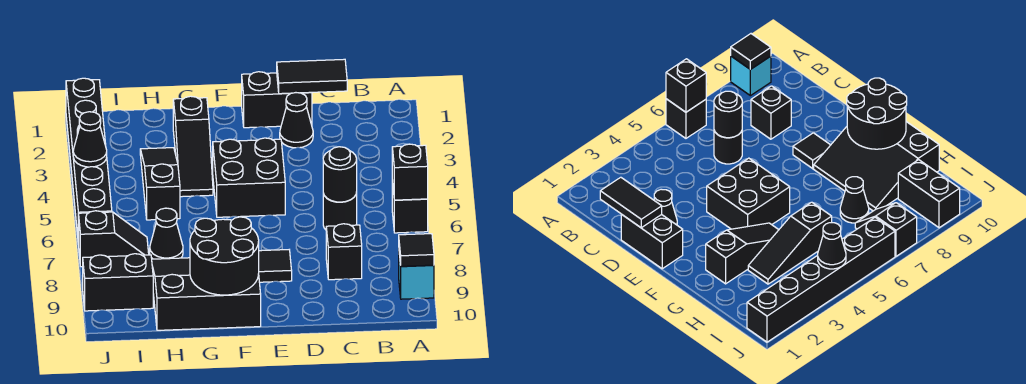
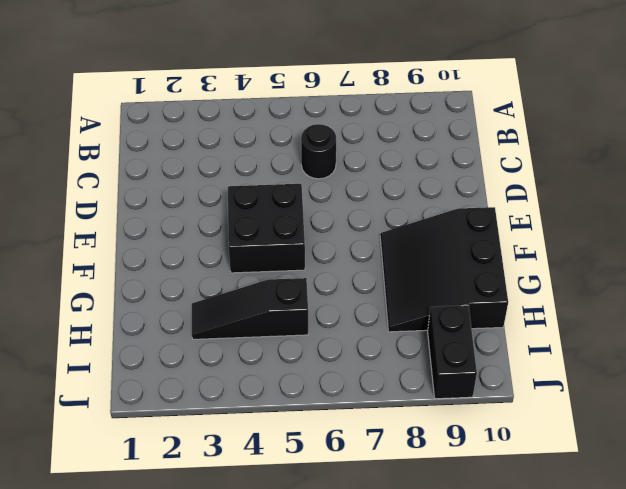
none -> black 1x1 brick [392,181,428,233]
none -> cyan 1x1 brick [399,255,434,299]
none -> black 1x1 brick [326,224,362,280]

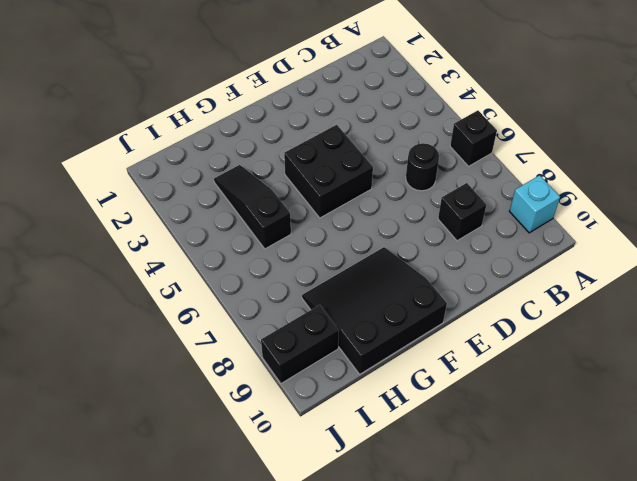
none -> black 1x2 brick [242,72,312,128]
none -> black 1x1 cone [280,93,313,148]
none -> black 1x1 tile [259,250,292,282]

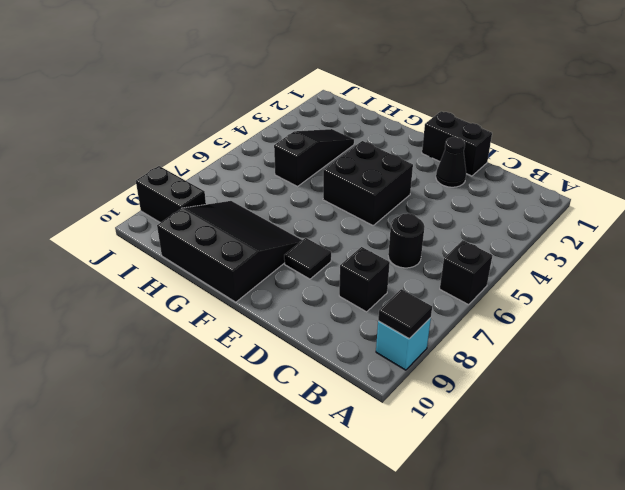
none -> black 1x3 slope [173,96,213,197]
none -> black 1x1 cone [150,208,183,259]
none -> black 1x2 slope [79,211,149,267]

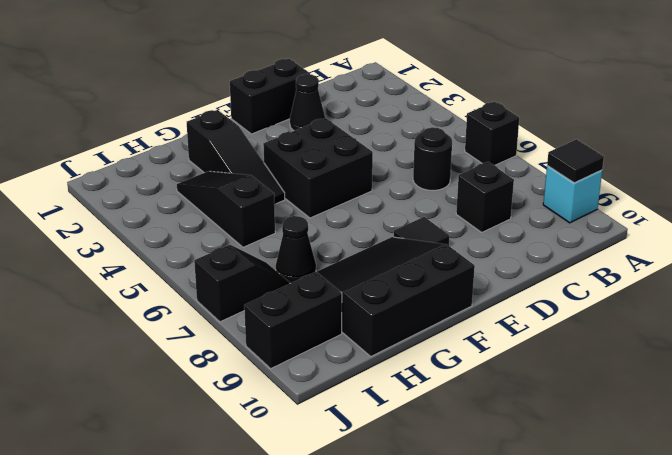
none -> black 1x6 brick [66,78,112,244]
none -> black 1x1 brick [392,144,428,200]
none -> black 1x2 tile [277,59,347,94]

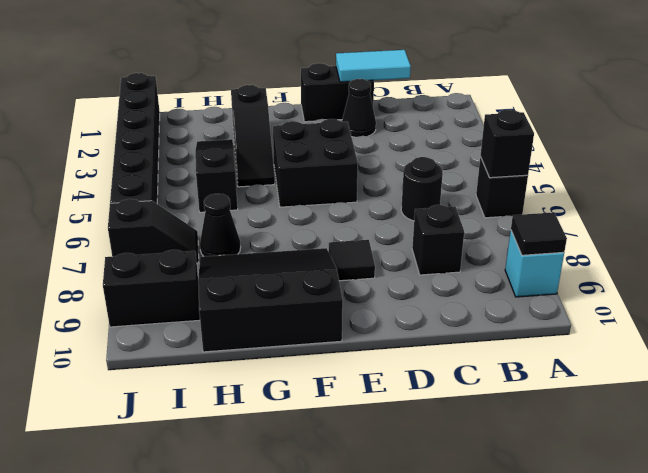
cyan 1x2 tile [336,50,411,82] -> black 1x2 tile [277,59,347,94]
none -> black 1x1 round brick [323,147,357,202]
none -> black 2x2 round brick [190,217,259,295]
none -> black 1x1 cone [73,112,107,167]

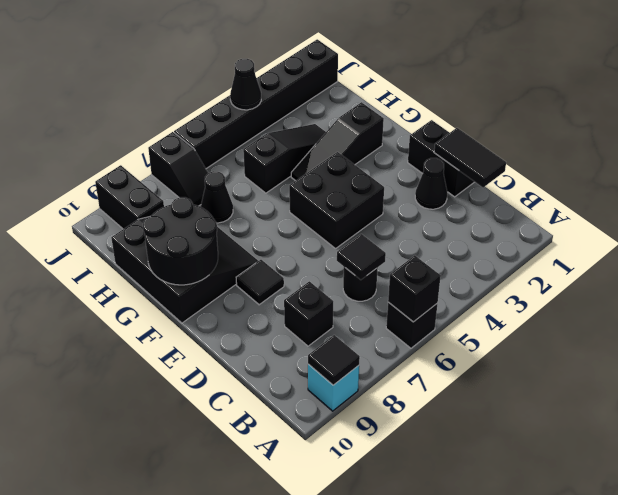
black 1x1 tile [337,234,386,280] -> black 1x1 round brick [323,147,357,202]

